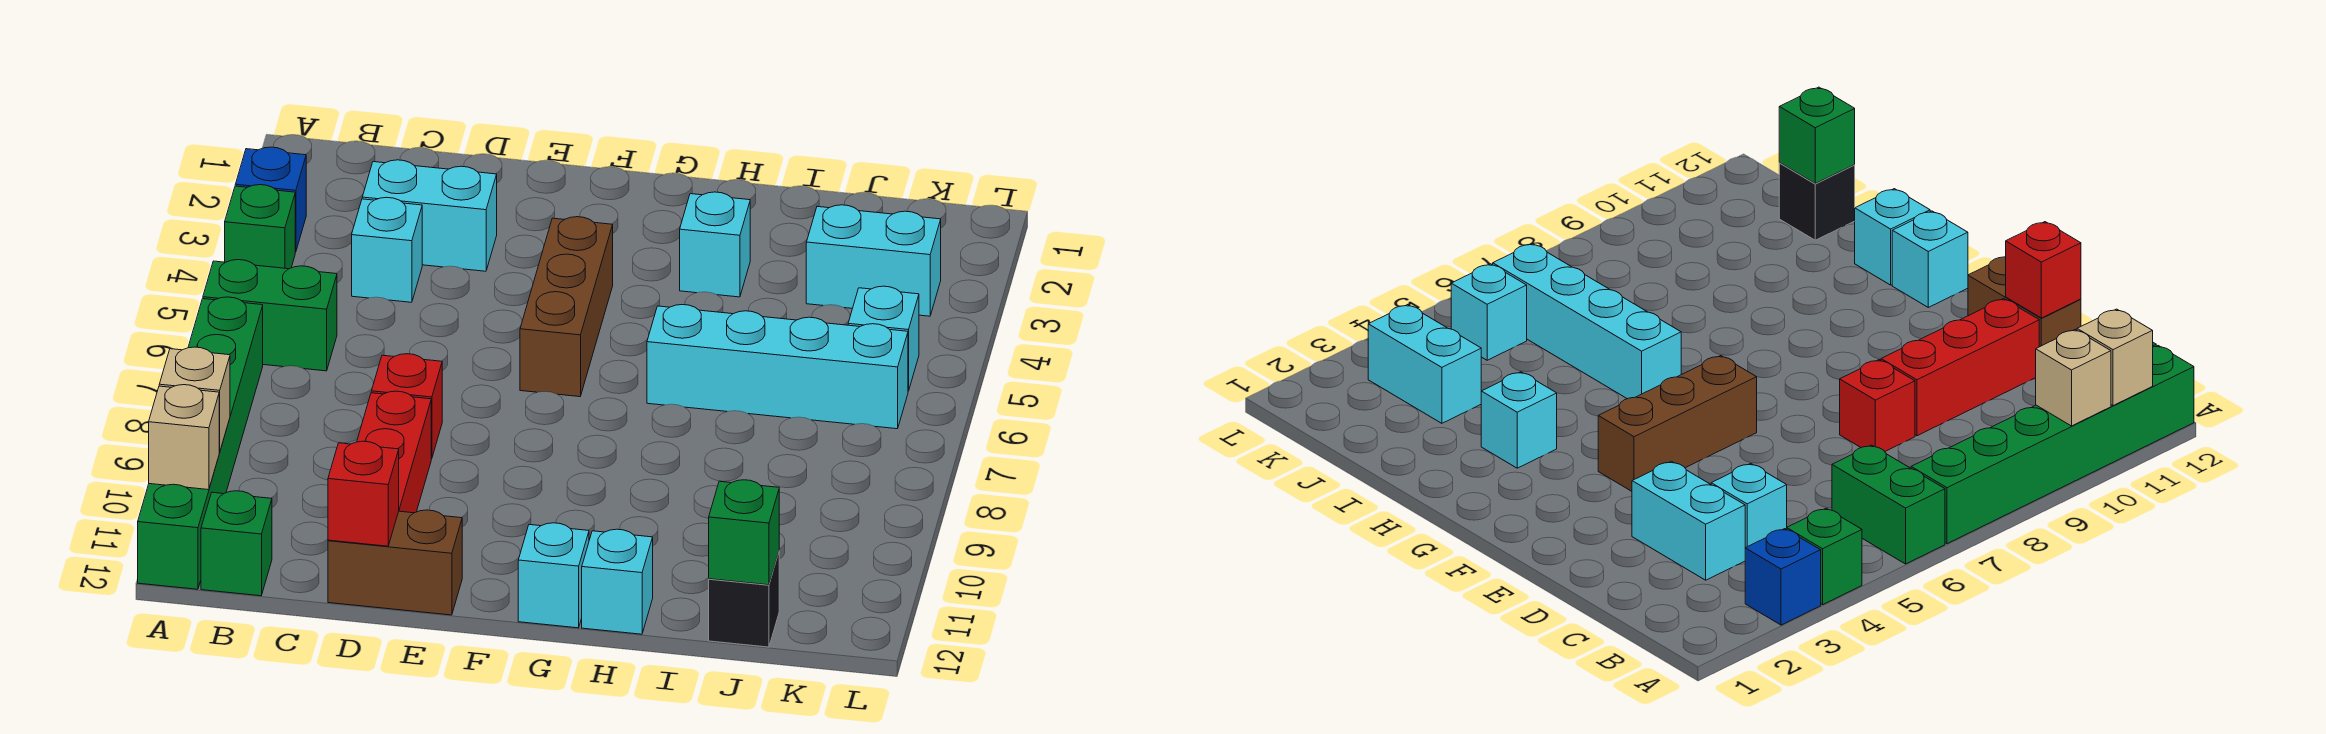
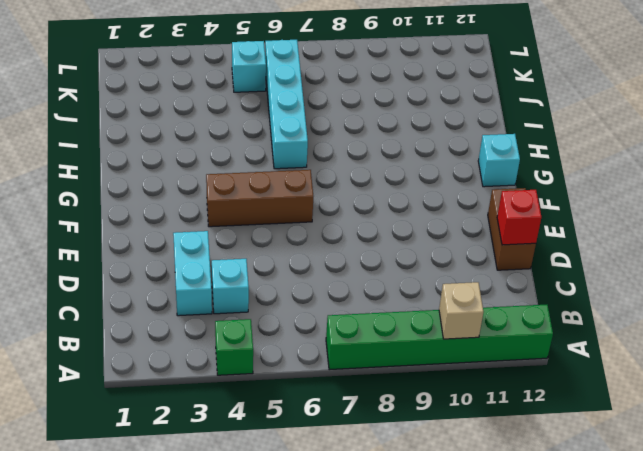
none -> blue 1x1 brick [235,147,306,252]
none -> green 1x2 brick [203,260,337,371]
none -> green 1x1 brick [201,491,272,596]

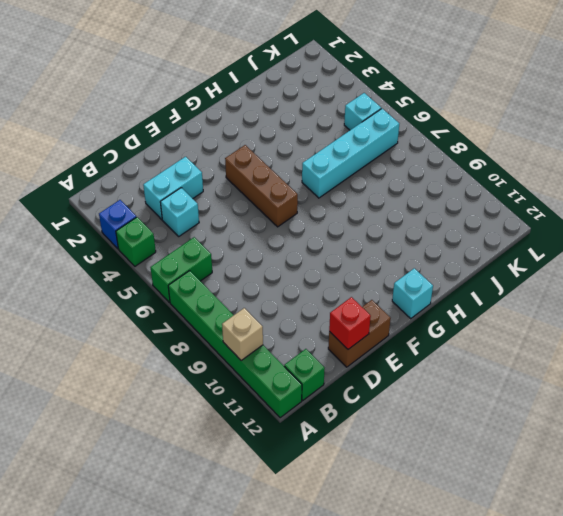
none -> red 1x1 brick [371,354,442,459]
none -> red 1x3 brick [357,391,431,513]
none -> cyan 1x1 brick [680,192,750,297]

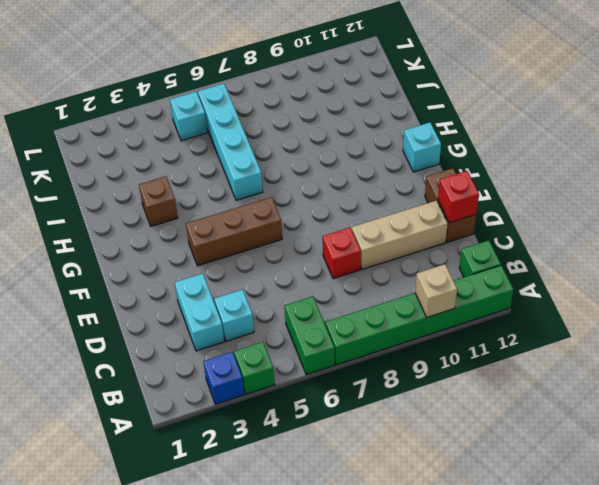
tan 1x3 brick [351,201,448,269] -> red 1x3 brick [357,391,431,513]
brown 1x1 brick [139,176,178,226] -> cyan 1x1 brick [680,192,750,297]
none -> cyan 1x1 brick [582,529,653,634]
none -> cyan 1x2 brick [806,205,941,316]
none -> black 1x1 brick [709,553,779,647]

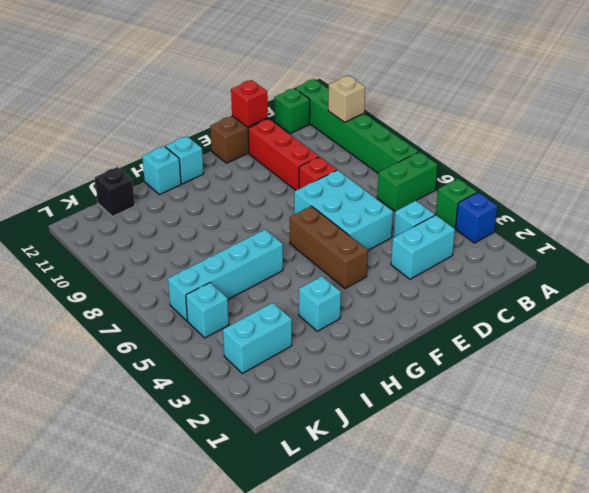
cyan 2x3 brick [294,170,393,250] -> none
none -> tan 1x1 brick [149,385,219,490]
none -> green 1x1 brick [709,480,779,585]

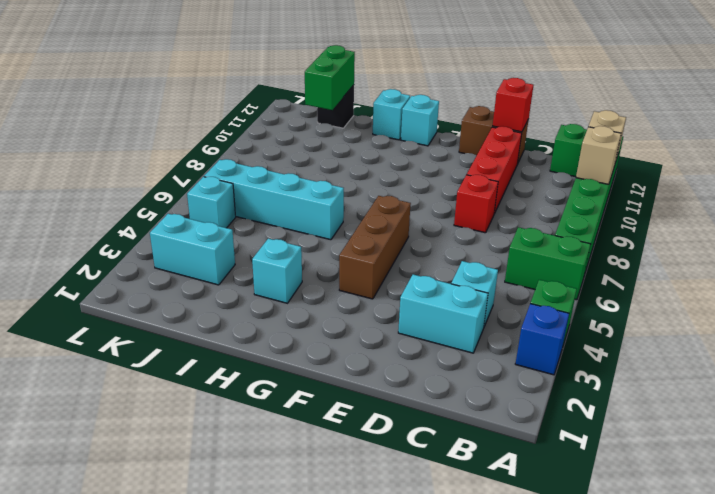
green 1x2 brick [305,45,355,110] -> green 1x1 brick [709,480,779,585]

